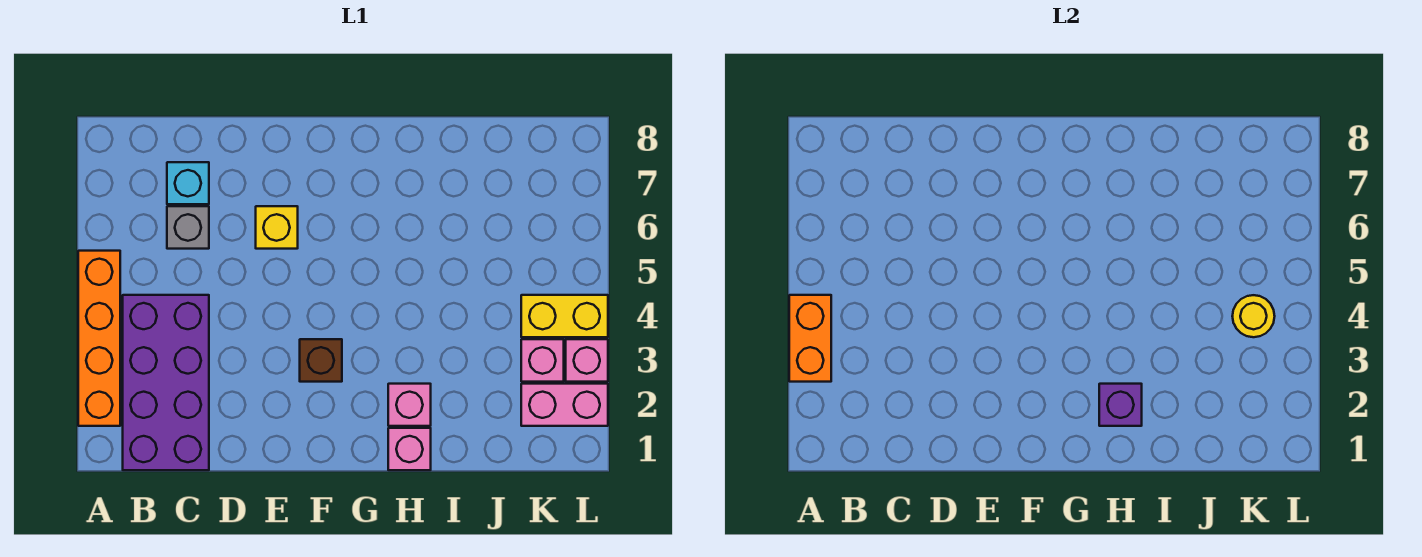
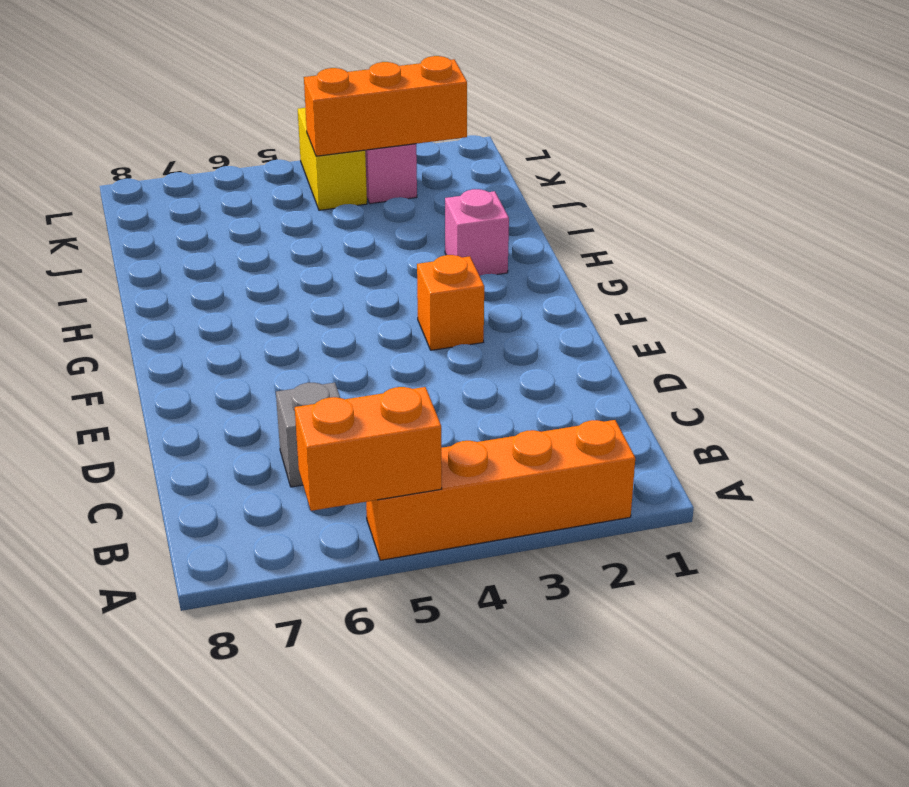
orange 1x2 brick [295,387,442,511] -> orange 1x2 brick moved to [789,295,831,382]
orange 1x1 brick [417,255,484,350] -> brown 1x1 brick [300,339,342,382]
orange 1x3 brick [304,56,467,156] -> yellow 1x1 round brick [1232,295,1275,337]
none -> purple 2x4 brick [123,295,209,470]
none -> cyan 1x1 brick [167,162,209,204]
none -> yellow 1x1 brick [256,206,298,249]

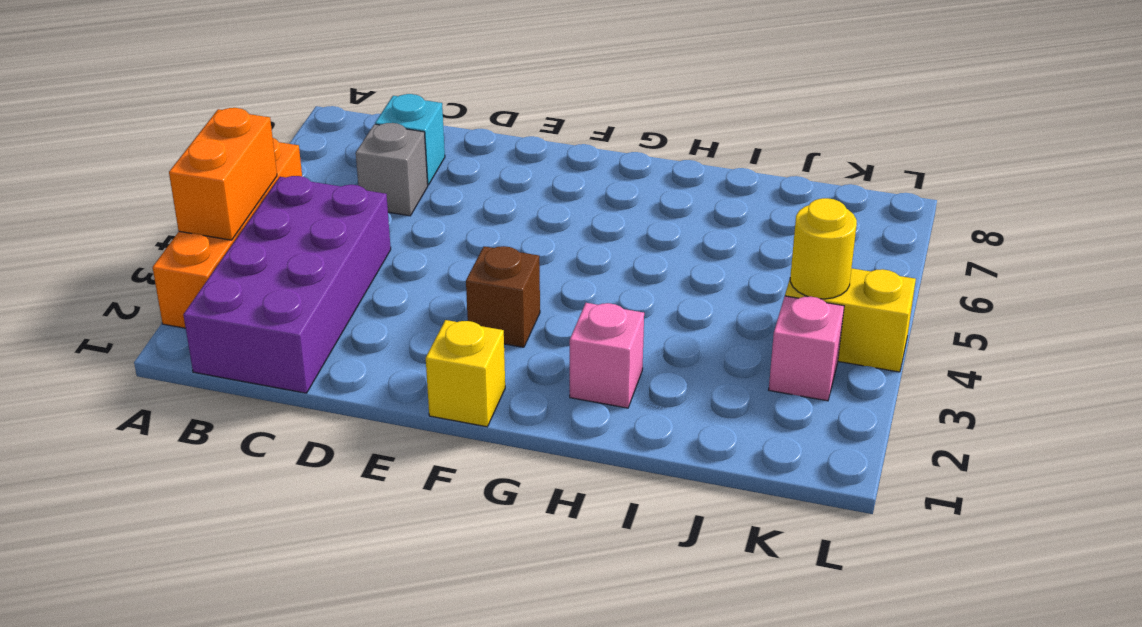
yellow 1x1 brick [426,320,505,427] -> yellow 1x1 brick moved to [256,206,298,249]
none -> pink 1x1 brick [388,428,431,470]
none -> pink 1x2 brick [521,384,608,426]
none -> pink 1x1 brick [566,339,608,382]

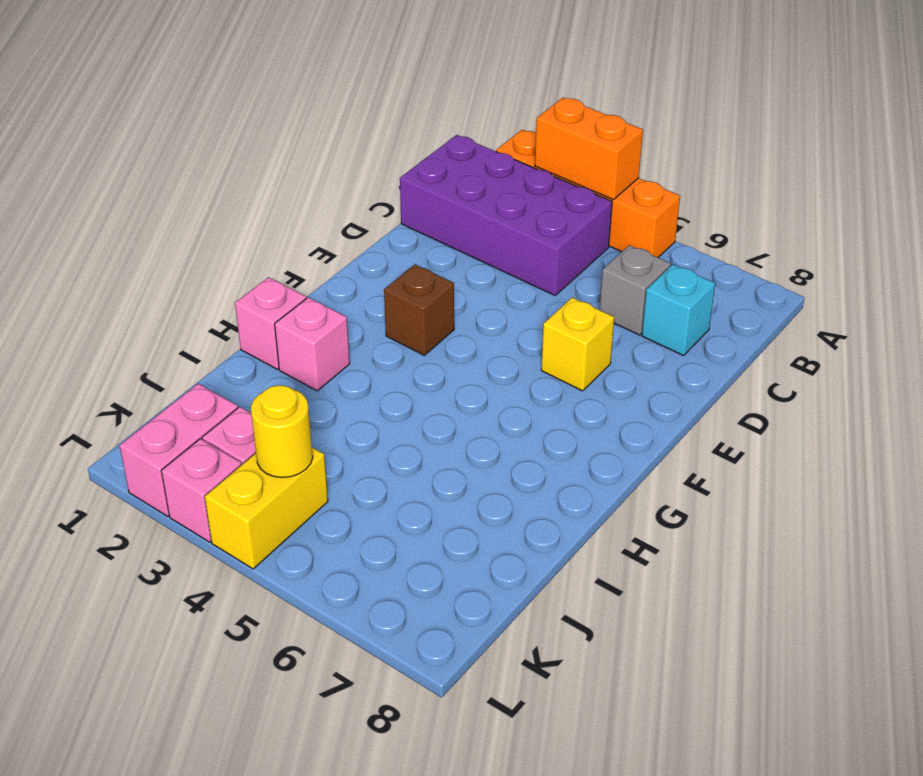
none -> purple 1x1 brick [1099,384,1142,426]

